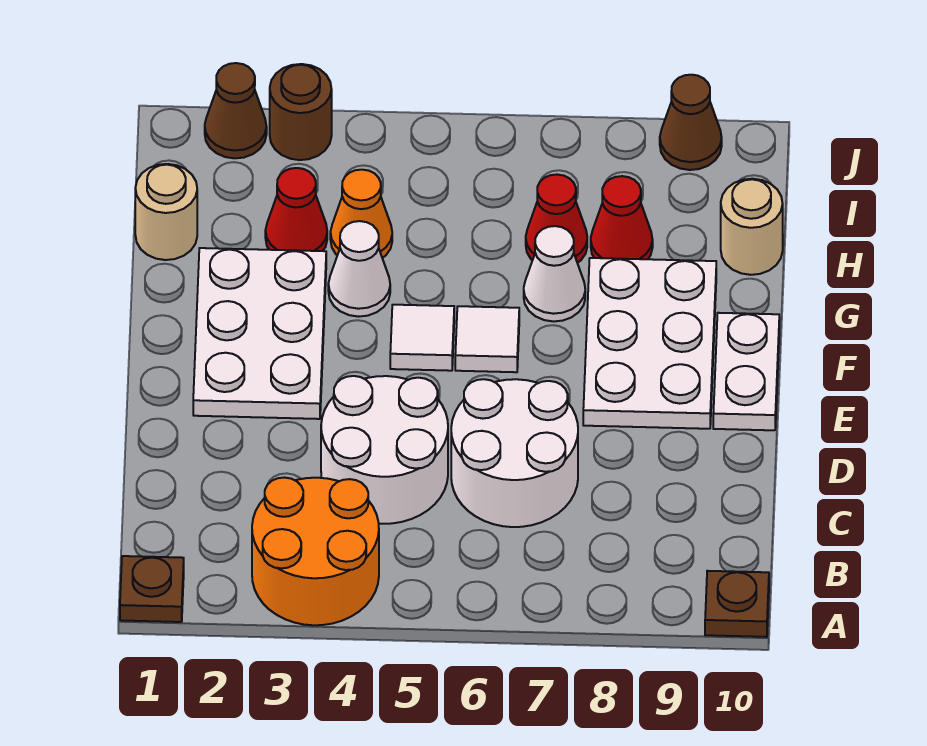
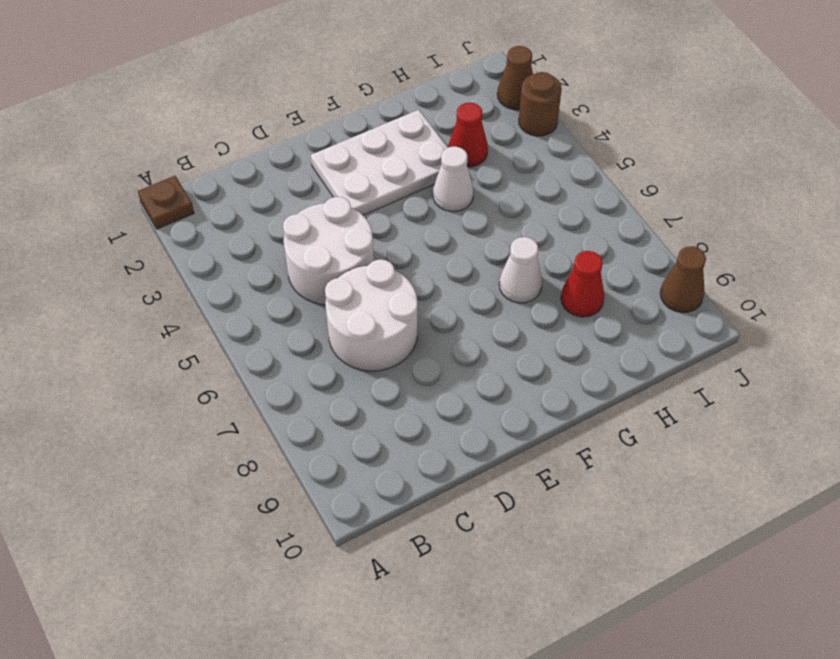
none -> orange 2x2 round brick [252,478,379,625]
none -> brown 1x1 plate [705,571,769,637]
none -> white 2x3 plate [583,258,716,429]

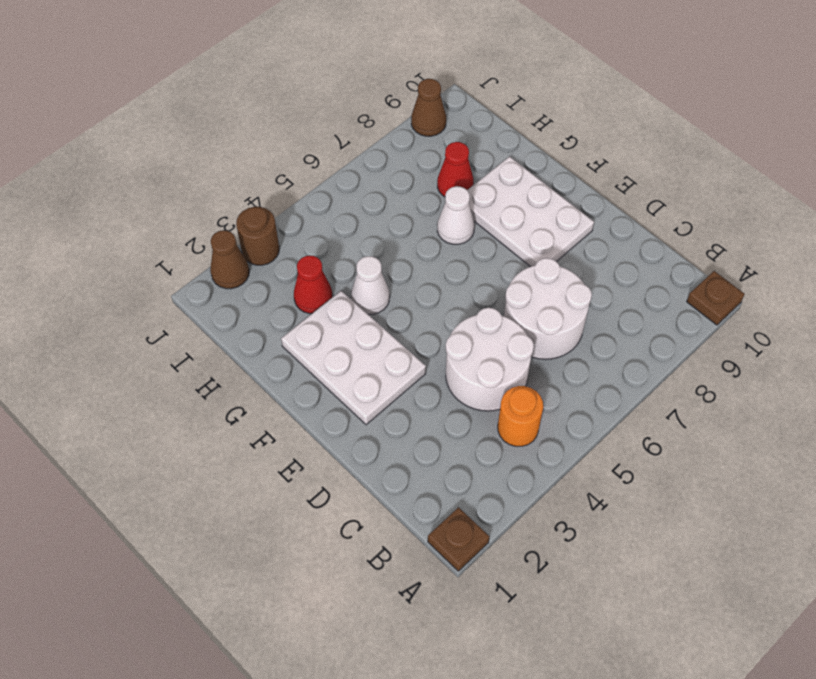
orange 1x1 round brick [498,386,543,446] -> orange 2x2 round brick [252,478,379,625]
none -> white 1x2 plate [713,313,779,430]
none -> white 1x1 tile [390,305,454,371]
none -> white 1x1 tile [455,306,519,372]

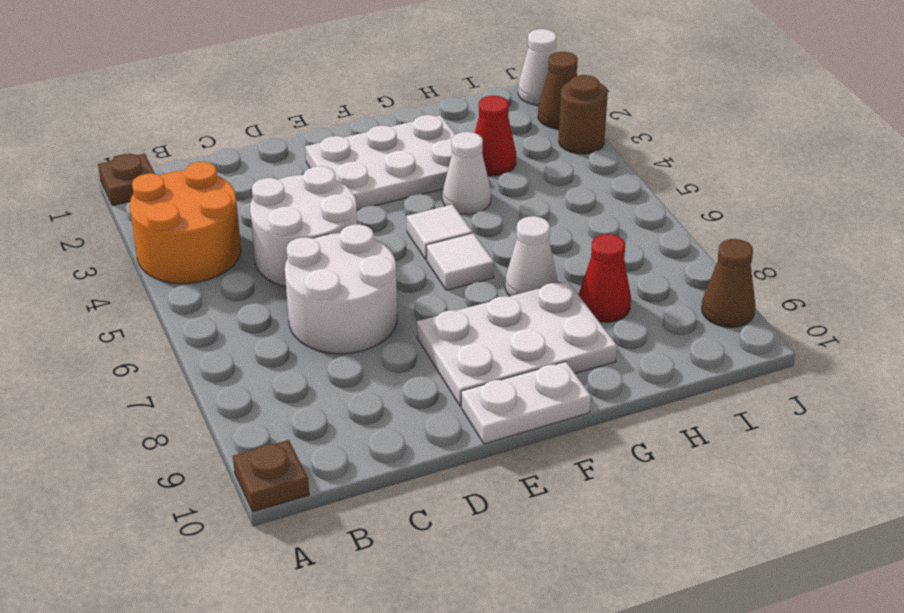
white 1x1 cone [518,29,557,105] -> none
none -> tan 1x1 round brick [135,164,197,260]
none -> orange 1x1 cone [330,170,392,258]
none -> red 1x1 cone [526,175,587,263]

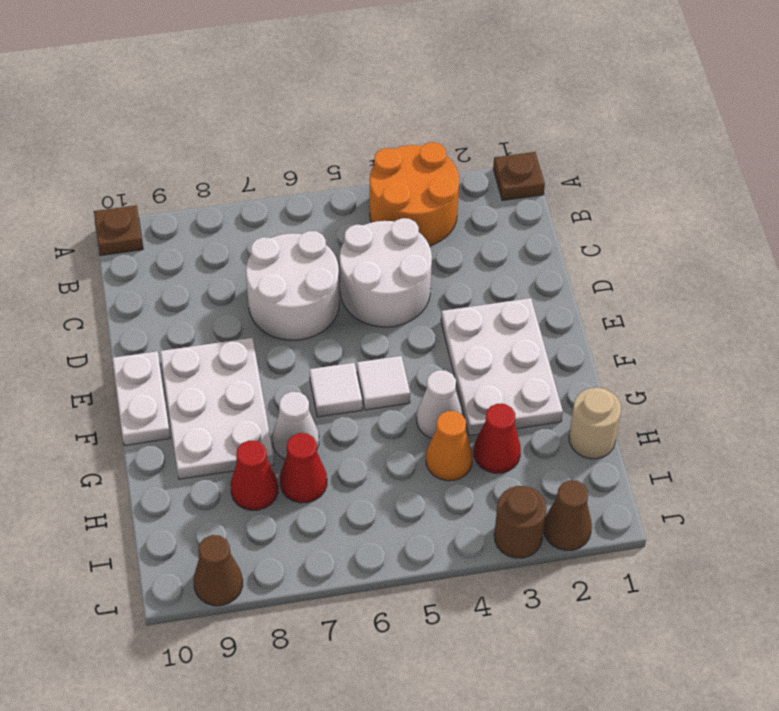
none -> tan 1x1 round brick [721,179,783,275]

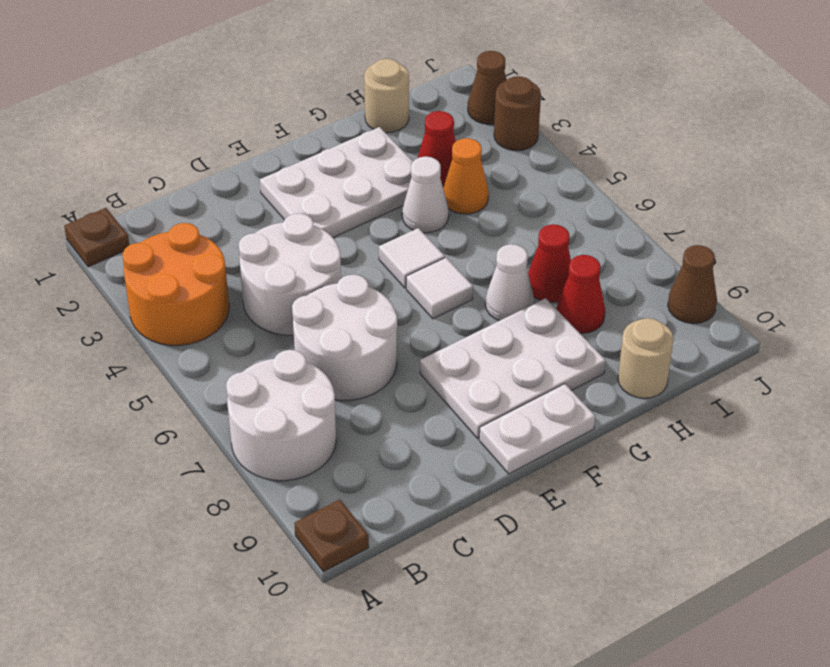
white 2x2 round brick [226,350,336,481] -> none

